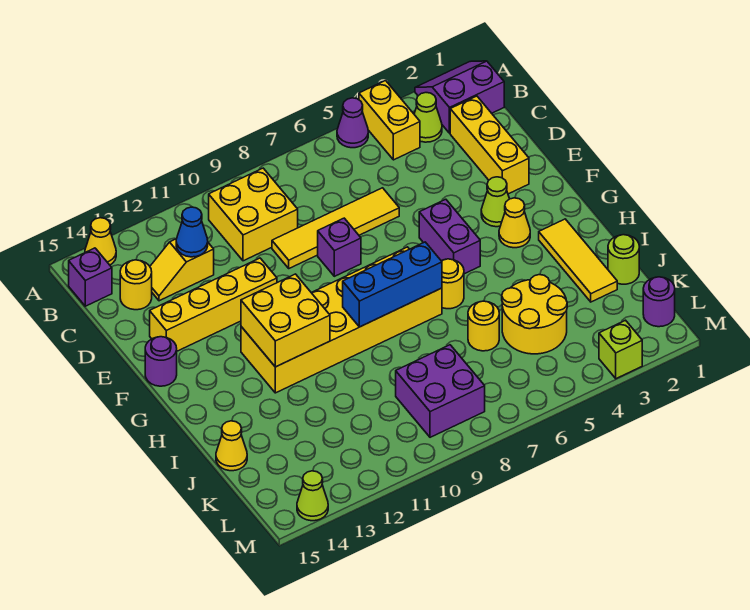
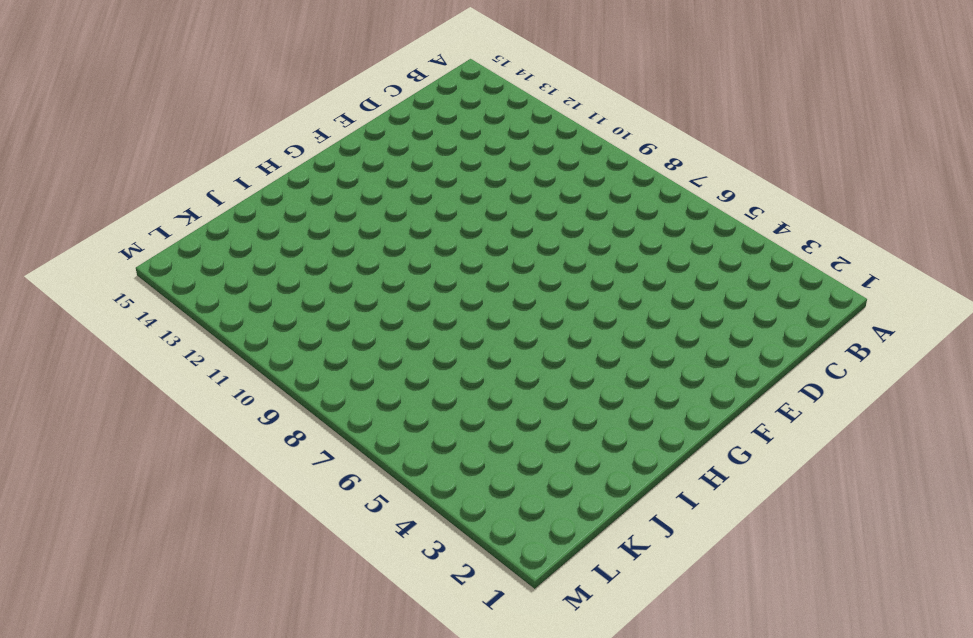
none -> purple 2x2 slope [415,61,504,133]
none -> yellow 1x2 brick [359,81,420,160]
none -> purple 1x1 cone [337,98,368,148]
none -> yellow 1x1 cone [85,218,116,265]

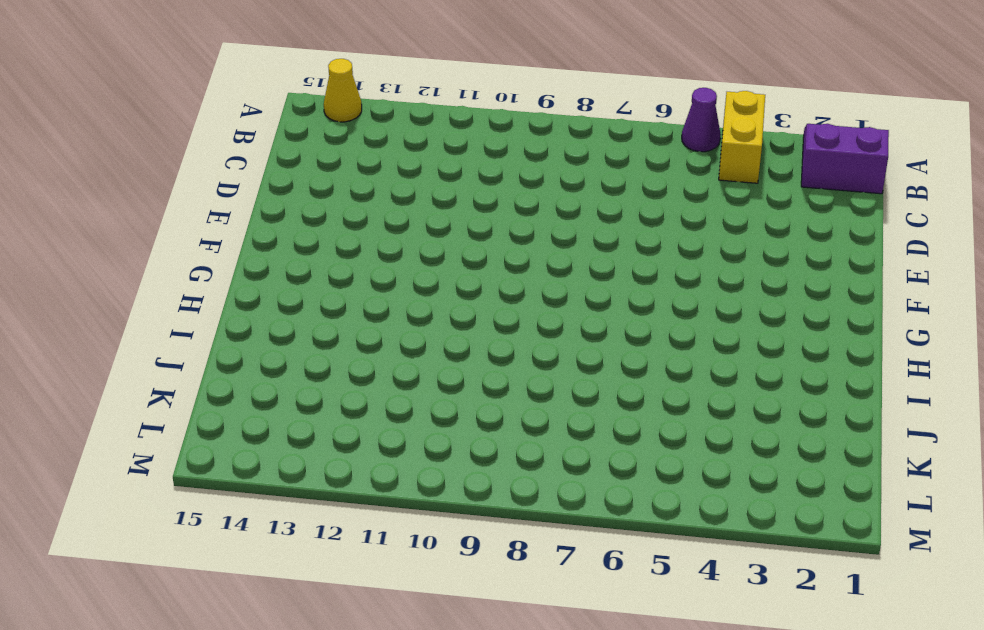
none -> lime 1x1 cone [414,93,442,142]
none -> yellow 2x2 brick [209,168,298,261]
none -> purple 1x1 brick [69,248,112,306]
none -> yellow 1x3 brick [450,96,529,194]

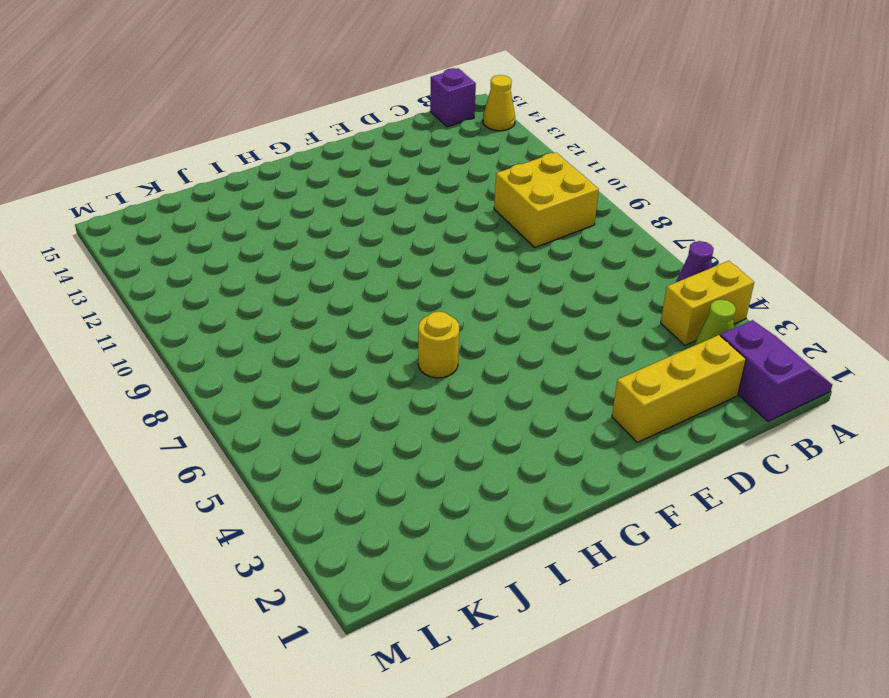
none -> yellow 1x2 slope [150,239,214,301]
none -> yellow 1x1 round brick [120,260,152,310]
none -> yellow 1x4 tile [272,188,399,268]
none -> purple 1x1 brick [318,218,361,276]

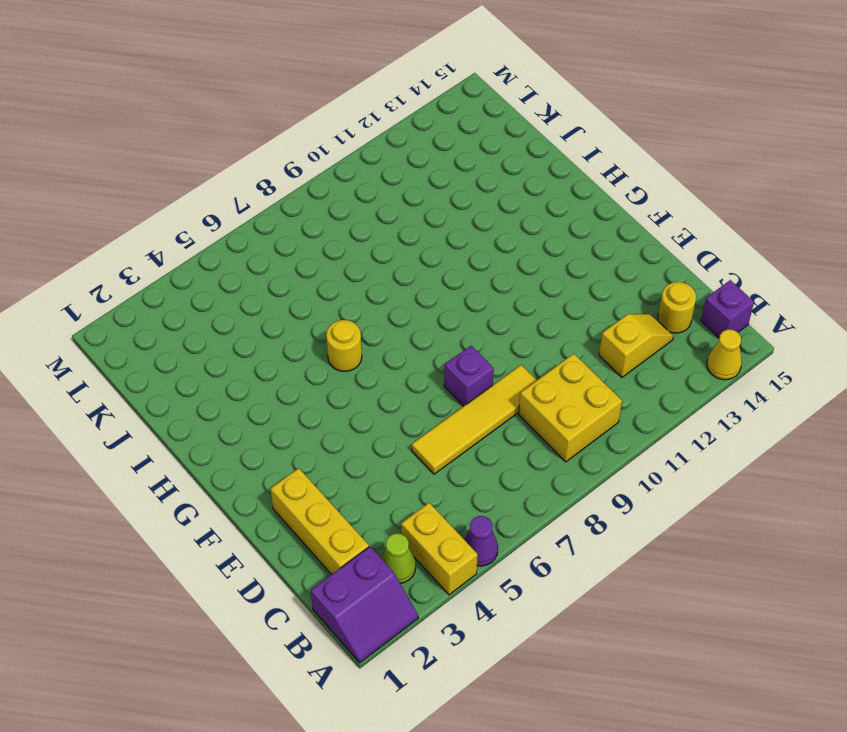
none -> yellow 1x4 brick [150,258,277,351]
none -> lime 1x1 cone [481,177,509,227]
none -> purple 1x2 brick [419,199,480,274]
none -> purple 1x1 round brick [145,337,177,386]

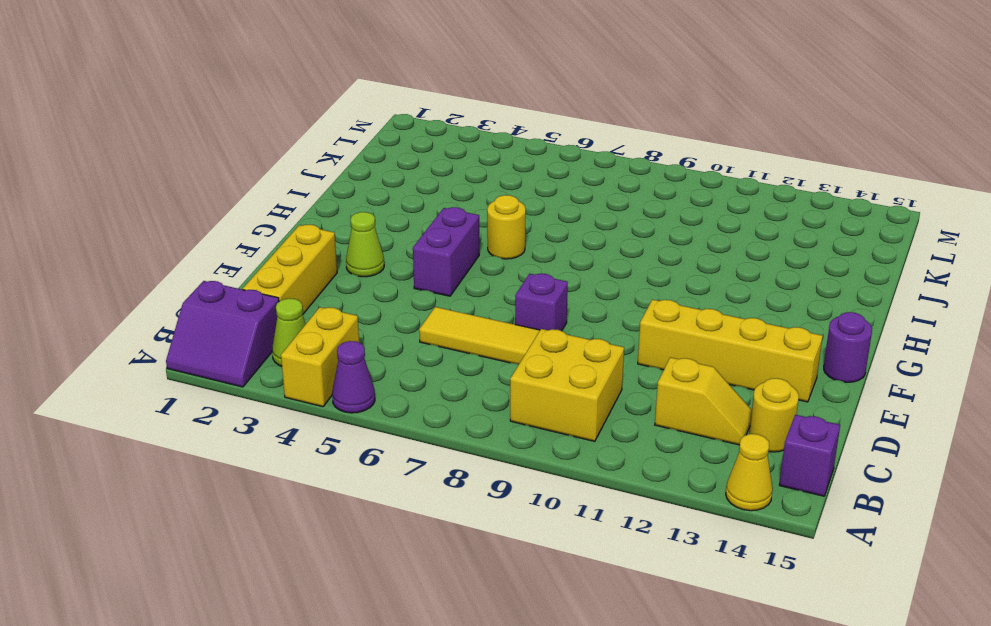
none -> yellow 1x1 cone [499,198,530,248]
none -> yellow 2x6 brick [241,247,442,393]
none -> yellow 1x3 tile [539,219,617,302]
none -> lime 1x1 round brick [608,235,639,284]

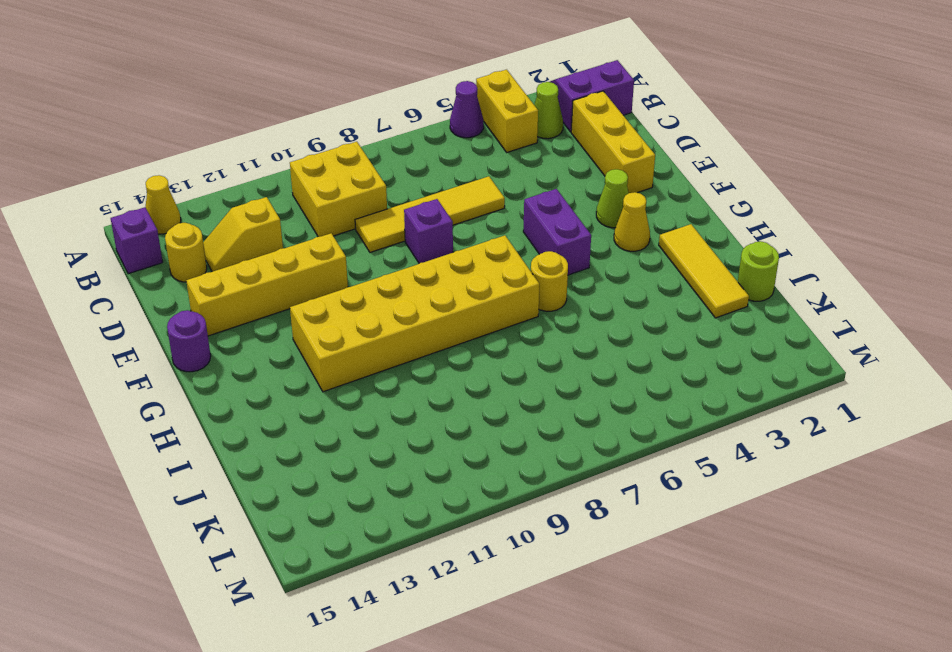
none -> yellow 2x2 round brick [502,275,567,354]
none -> yellow 1x1 round brick [468,301,499,351]
none -> yellow 1x1 cone [216,421,247,471]
none -> purple 2x2 brick [396,345,485,437]

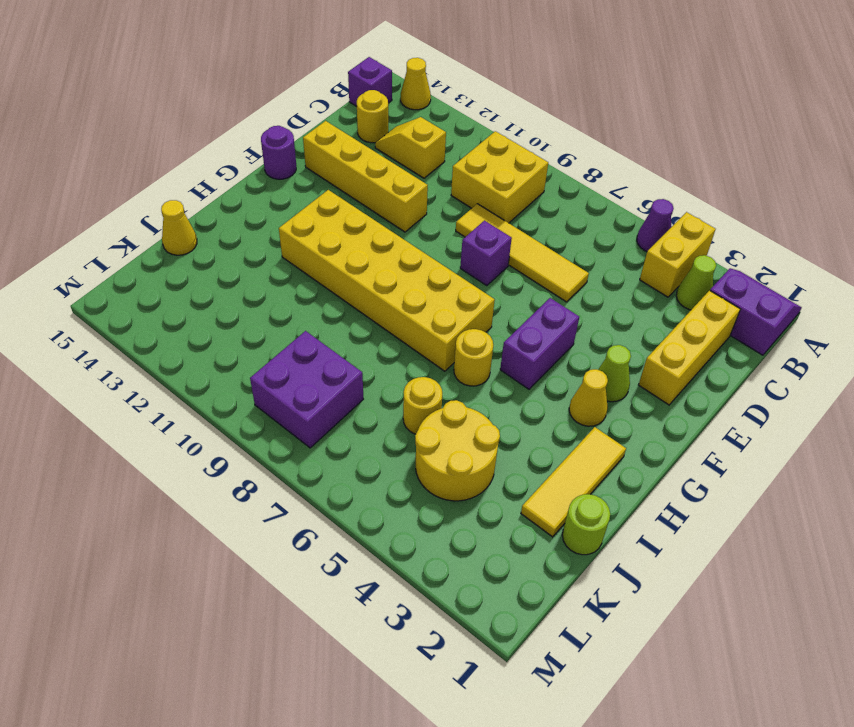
none -> purple 1x1 round brick [643,277,675,327]
none -> lime 1x1 brick [599,320,642,379]
none -> lime 1x1 cone [297,471,328,521]
none -> blue 1x1 cone [176,207,208,257]

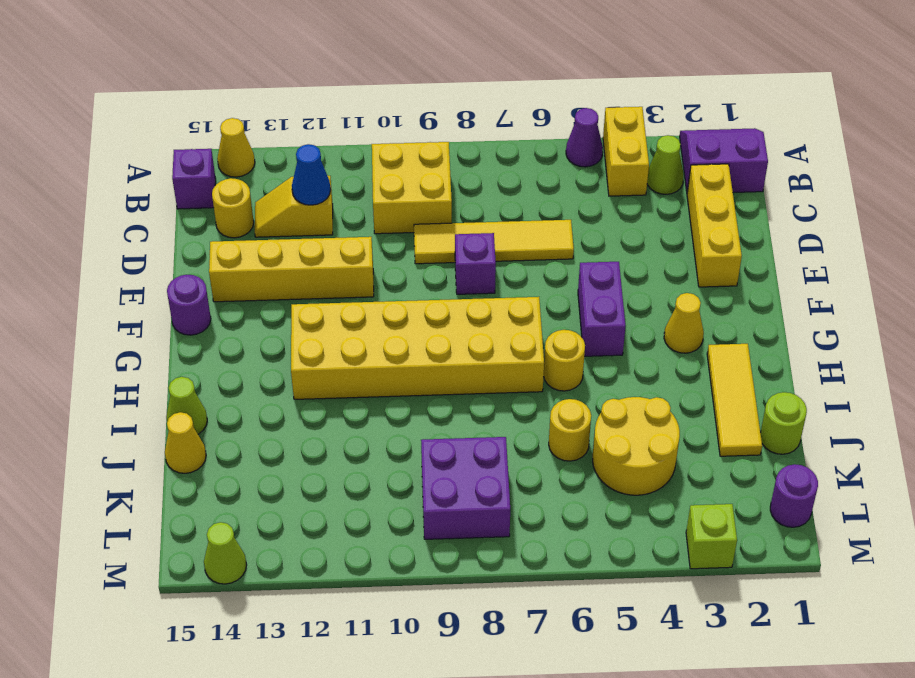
lime 1x1 cone [166,377,207,434] -> lime 1x1 cone moved to [481,177,509,227]
none -> yellow 2x2 brick [241,274,330,367]
none -> blue 1x3 brick [343,242,442,327]

